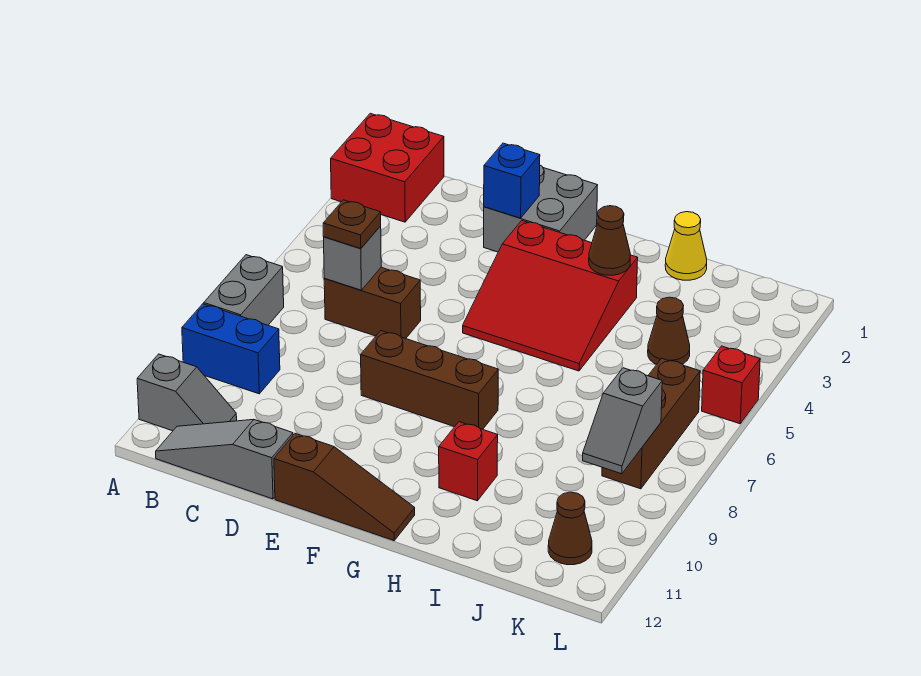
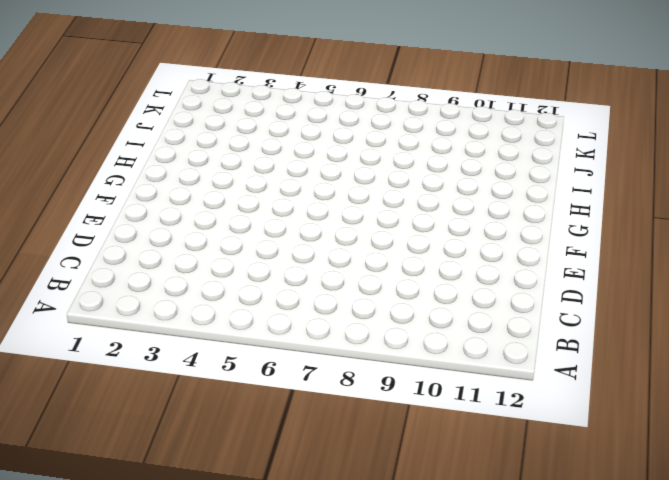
none -> red 2x2 brick [331,113,444,222]
none -> grey 1x2 brick [204,255,284,325]
none -> blue 1x2 brick [182,304,280,394]

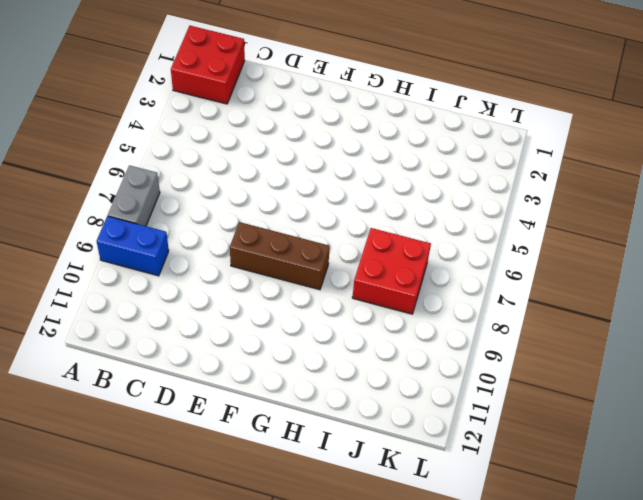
red 2x2 brick [352,228,431,314] -> none
none -> grey 1x2 slope [137,354,237,431]
none -> grey 1x3 slope [156,420,293,499]
none -> brown 1x2 brick [324,267,421,339]

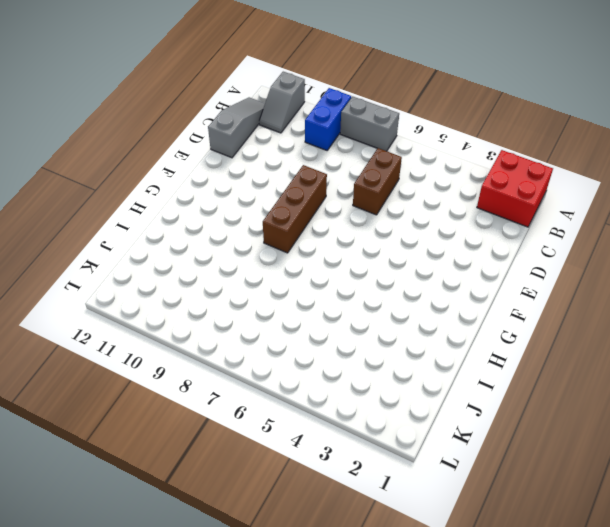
none -> grey 2x2 brick [484,165,598,252]
none -> brown 1x3 slope [274,434,415,541]
none -> red 3x3 slope [463,221,638,371]

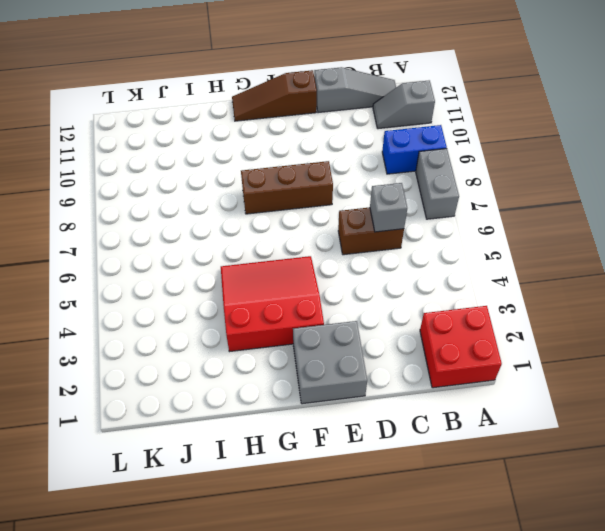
none -> red 1x1 brick [439,422,498,501]
none -> yellow 1x1 cone [665,212,707,280]
none -> brown 1x1 cone [648,297,690,364]

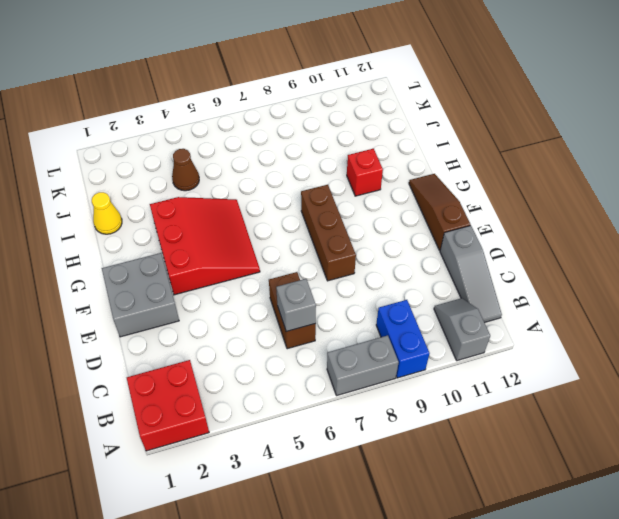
none -> brown 1x3 brick [602,358,700,489]
none -> brown 1x1 cone [548,492,592,565]
none -> red 1x1 brick [702,346,760,424]

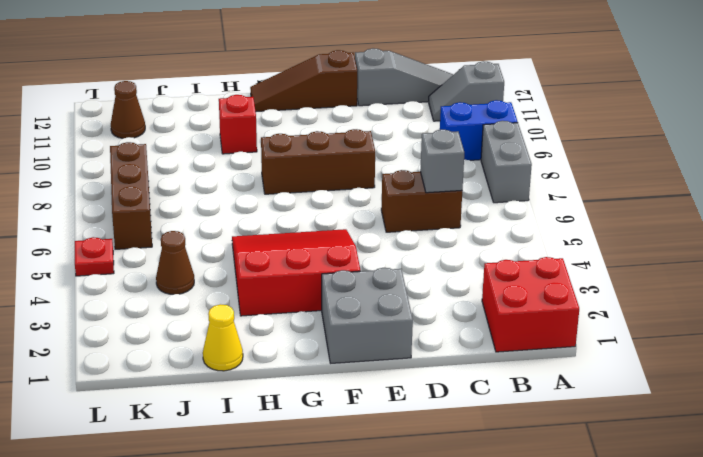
red 1x1 plate [75,237,114,276] -> red 1x1 brick [702,346,760,424]
none -> blue 1x1 brick [484,143,540,218]
none -> brown 1x1 cone [589,206,630,275]
none -> grey 1x2 slope [583,368,662,474]

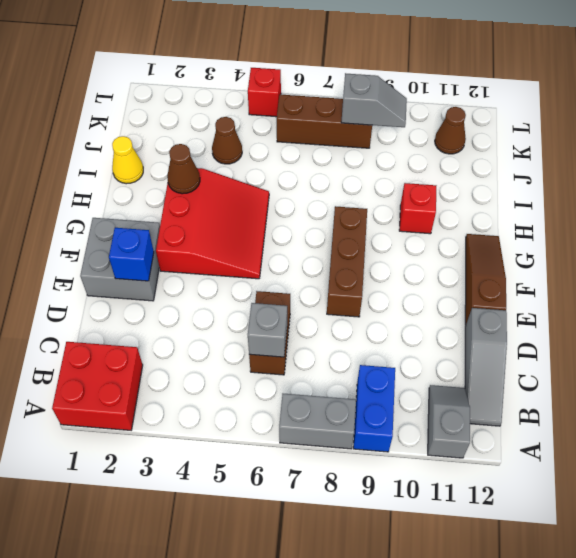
none -> brown 1x1 plate [323,200,381,249]

